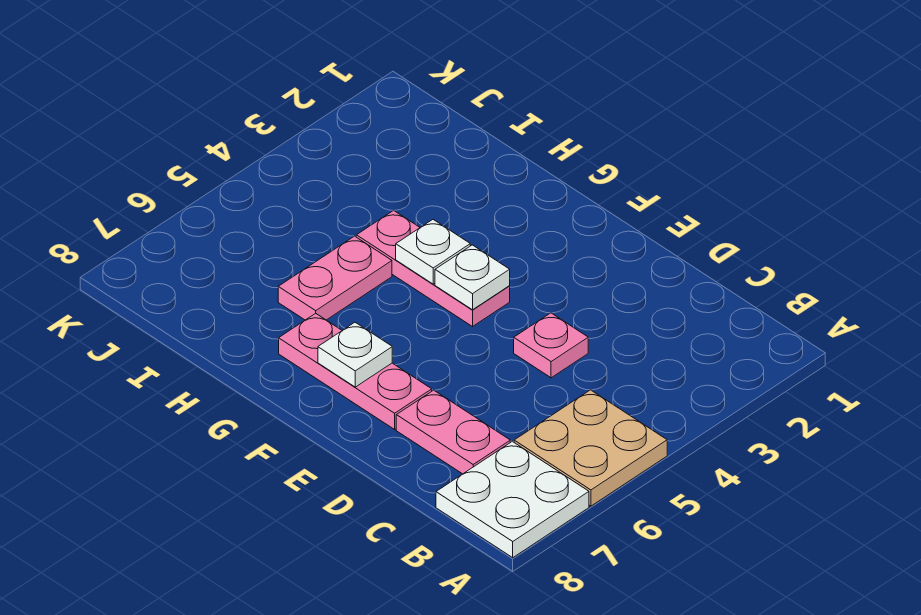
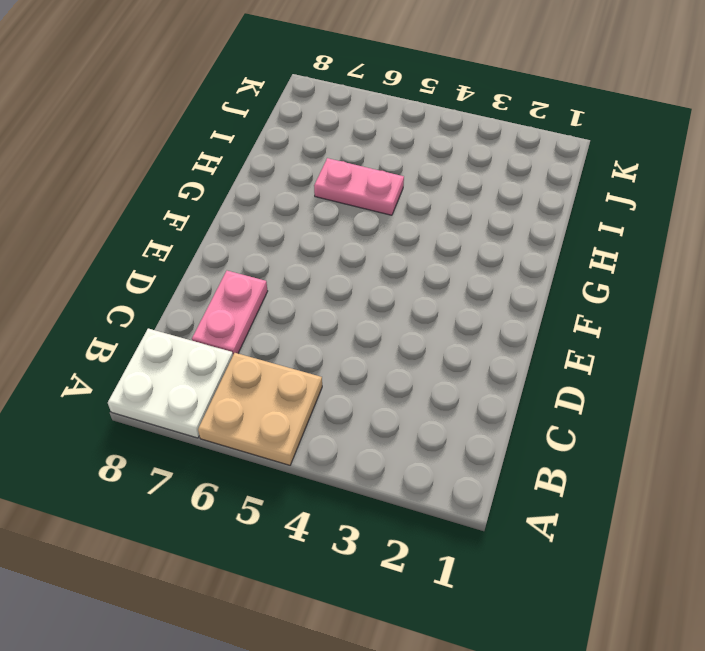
none -> pink 1x1 plate [514,313,588,378]
none -> pink 1x3 plate [279,313,432,429]

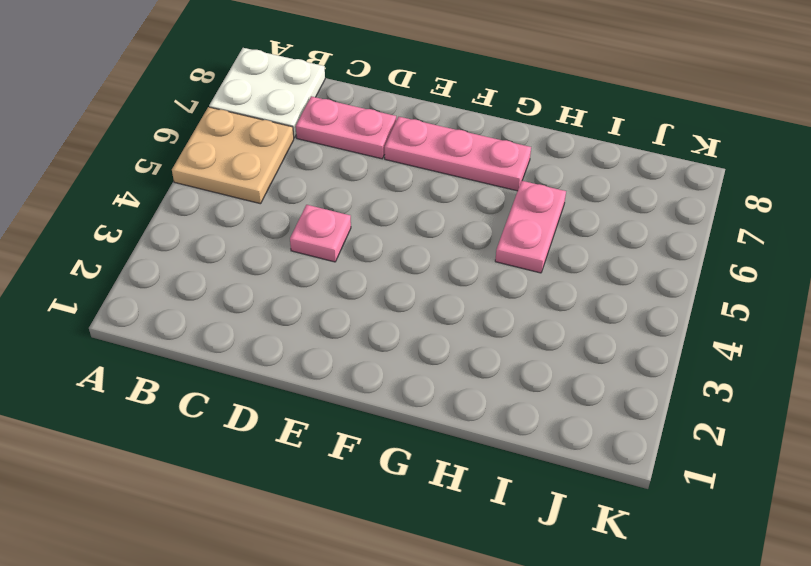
none -> pink 1x3 plate [356,210,510,326]
none -> white 1x1 plate [435,245,510,310]

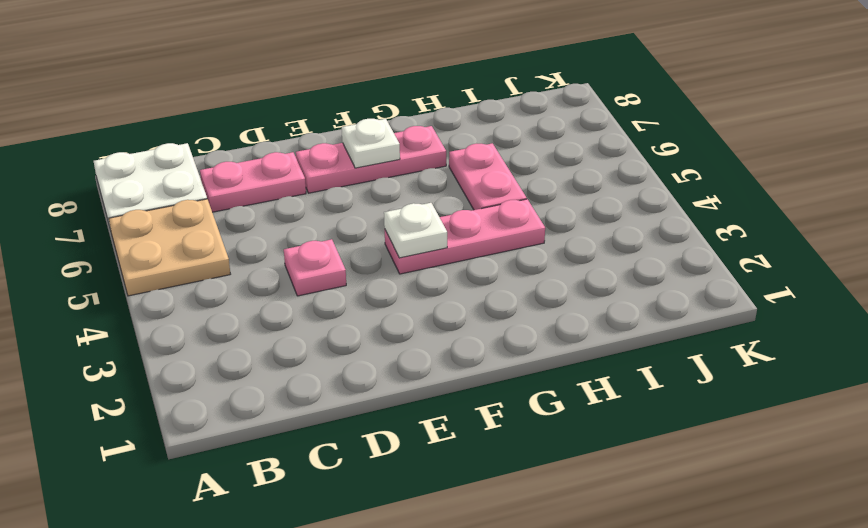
none -> white 1x1 plate [396,220,470,284]

